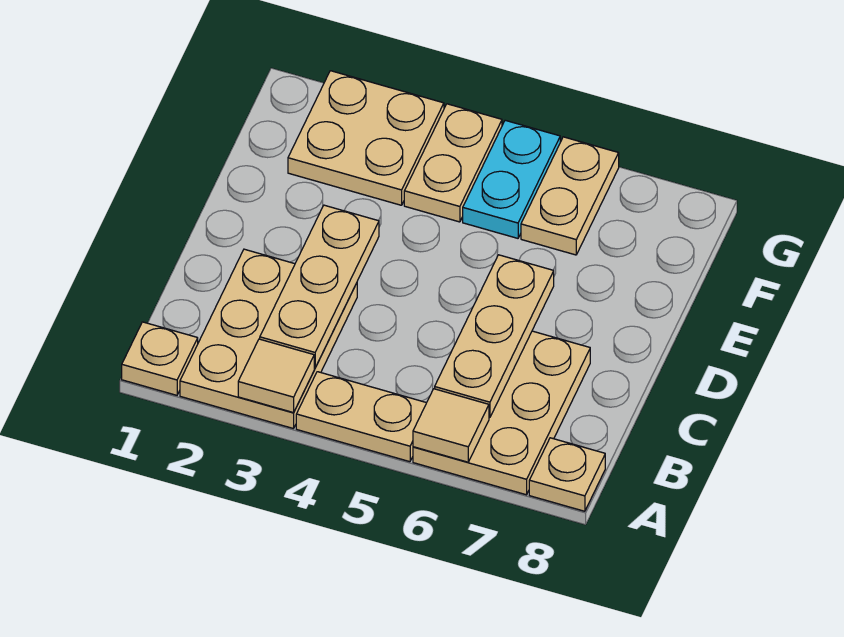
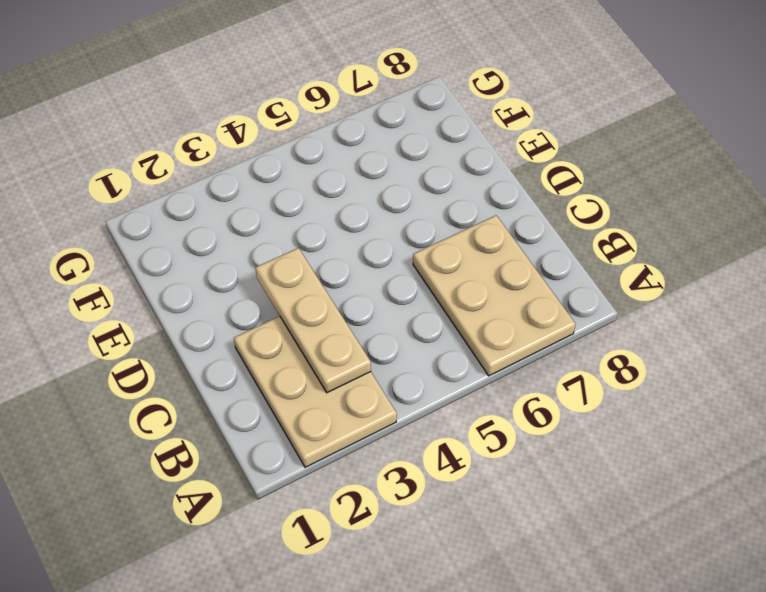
none -> tan 1x1 plate [122,322,198,395]
none -> tan 1x2 plate [296,372,426,462]
none -> tan 1x1 plate [529,438,605,511]

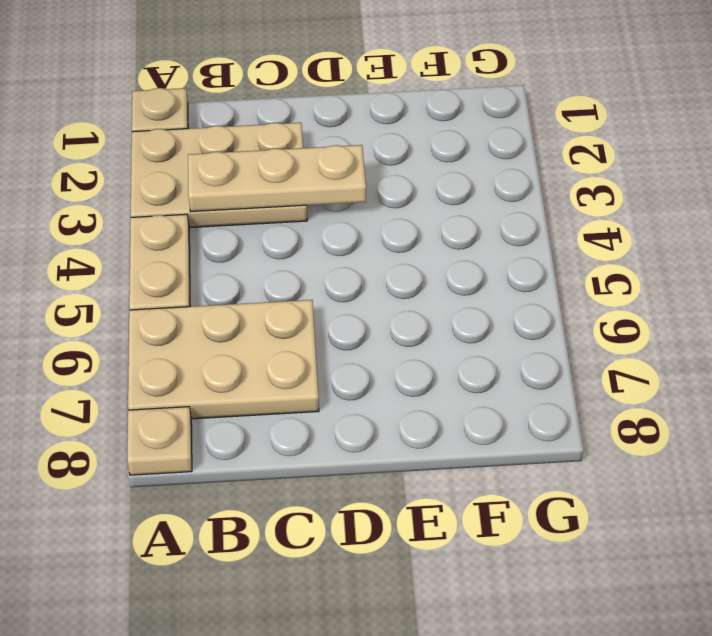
none -> tan 2x2 plate [288,71,444,205]
none -> tan 1x2 plate [404,104,502,222]
none -> cyan 1x2 plate [463,120,560,238]

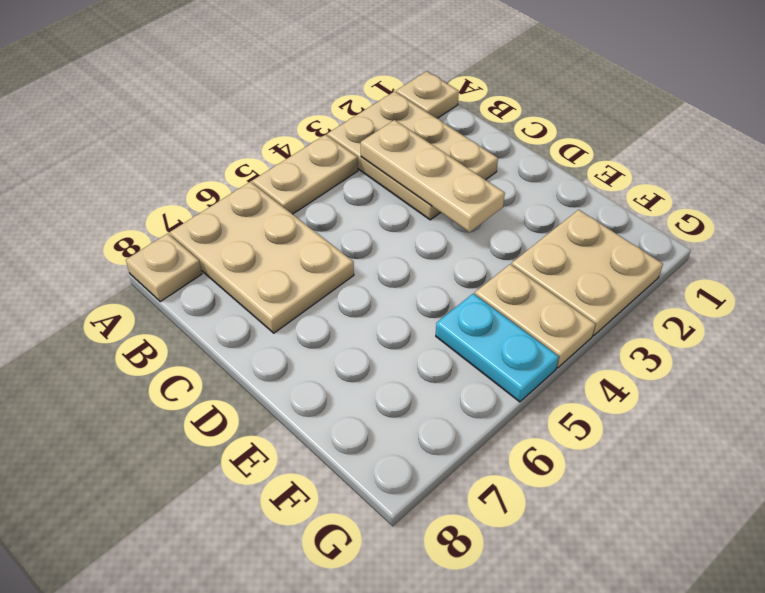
none -> tan 1x2 plate [521,137,619,255]
none -> tan 1x1 tile [238,339,314,413]
none -> tan 1x1 tile [413,389,489,462]

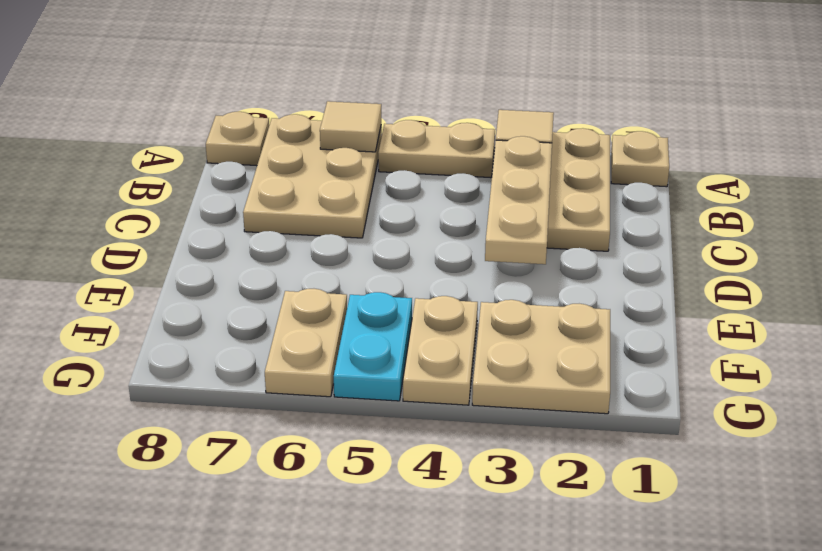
none -> tan 1x3 plate [435,255,554,418]

